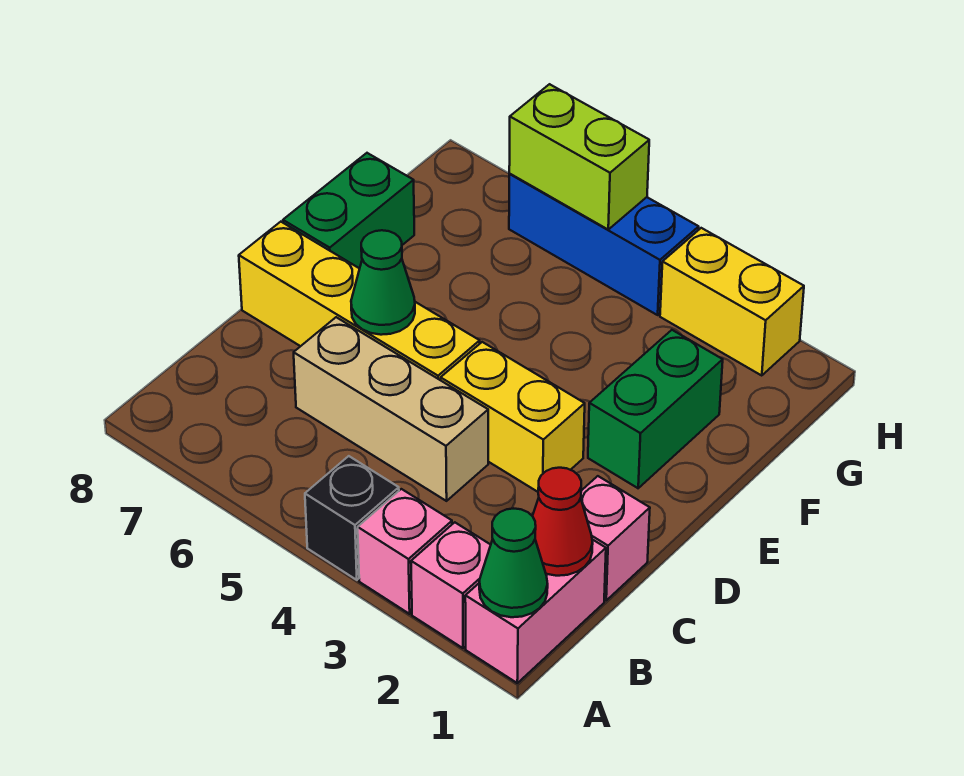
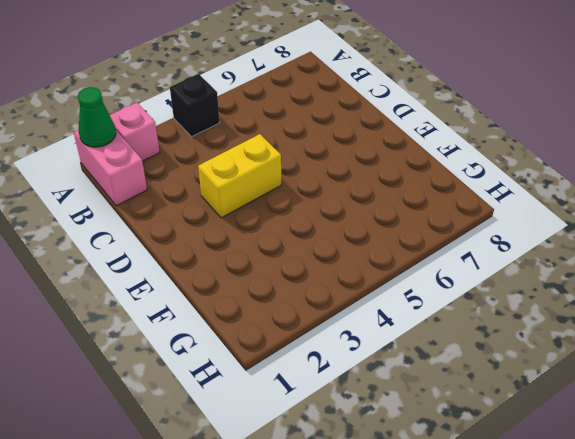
none -> pink 1x1 brick [358,489,452,614]
none -> pink 1x1 brick [581,476,650,600]
none -> tan 1x3 brick [294,317,488,501]

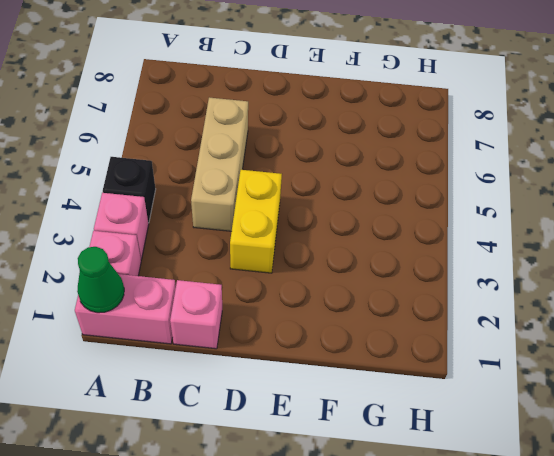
none -> yellow 1x4 brick [239,222,480,380]
none -> green 1x2 brick [588,330,723,488]
none -> green 1x2 brick [283,153,414,269]

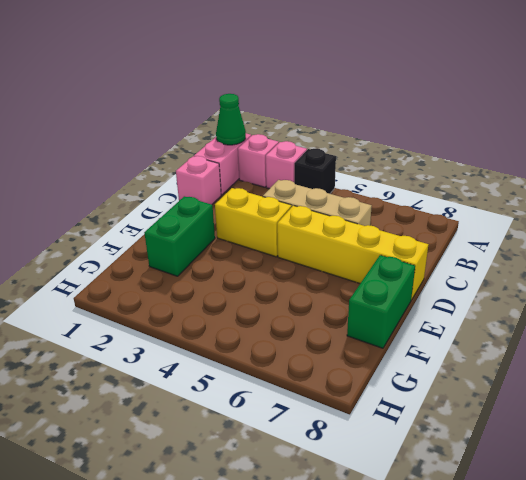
none -> yellow 1x2 brick [660,228,804,376]
none -> blue 1x3 brick [509,174,699,315]
none -> red 1x1 cone [533,468,593,576]

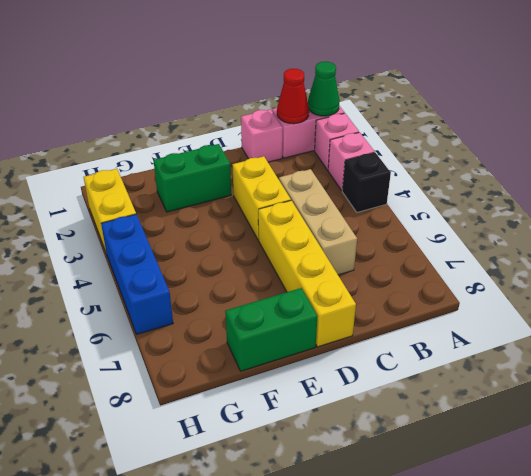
none -> green 1x1 cone [351,230,415,335]
none -> lime 1x2 brick [509,84,649,229]

